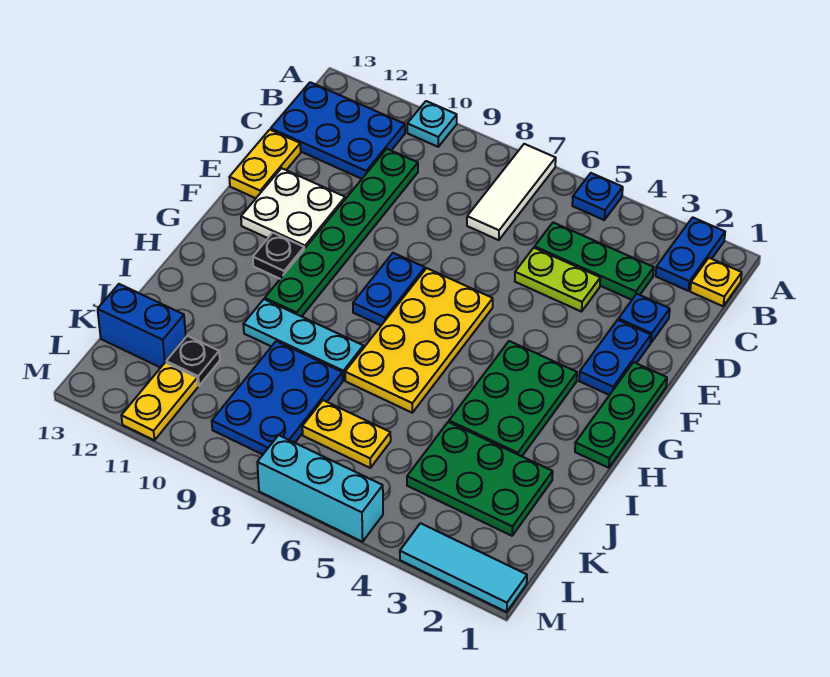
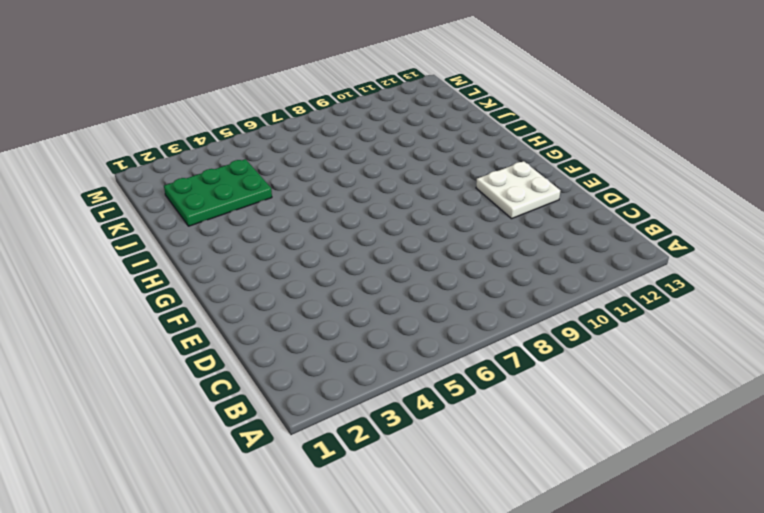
none -> blue 1x2 plate [656,217,725,291]
none -> blue 1x1 plate [572,173,623,220]
none -> white 1x3 tile [467,144,556,240]

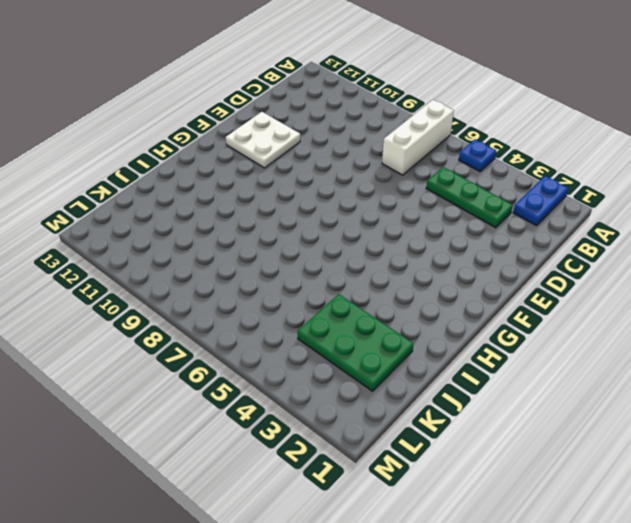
white 1x3 brick [382,100,454,175] -> white 1x3 tile [467,144,556,240]
none -> cyan 1x1 plate [407,101,457,147]
none -> yellow 1x1 plate [690,258,742,306]
none -> blue 2x3 plate [271,82,405,179]

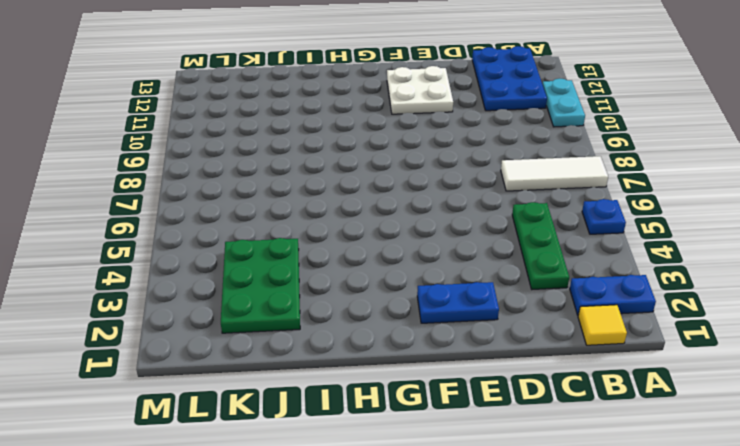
cyan 1x2 plate [542,78,585,127] -> cyan 1x1 plate [407,101,457,147]
yellow 1x1 tile [578,305,627,345] -> yellow 1x1 plate [690,258,742,306]
none -> green 1x6 plate [265,149,418,317]
none -> blue 1x1 plate [618,294,670,343]
none -> lime 1x2 plate [515,248,600,312]

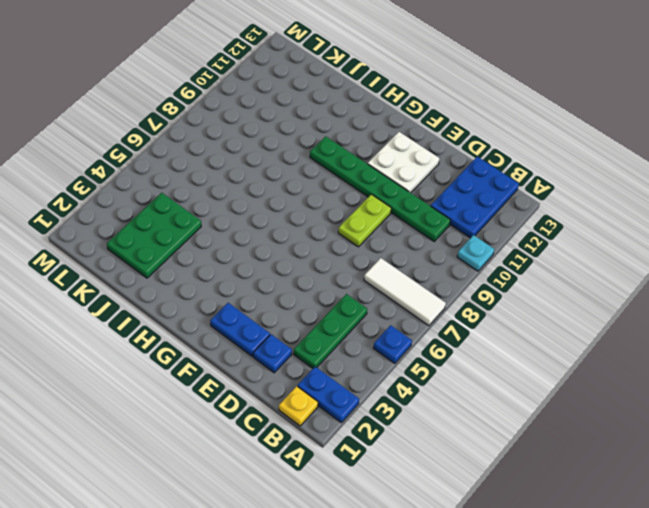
lime 1x2 plate [338,194,391,247] -> lime 1x2 plate moved to [515,248,600,312]
none -> yellow 1x2 plate [229,130,301,198]
none -> green 1x3 plate [575,362,667,468]
none -> yellow 2x4 plate [345,268,493,413]

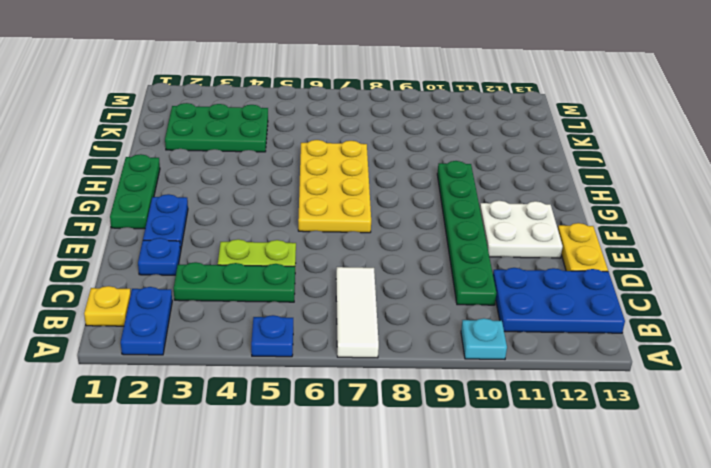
none -> blue 1x2 plate [353,253,425,325]
none -> green 2x3 plate [449,341,577,456]
none -> black 1x1 plate [253,233,304,279]

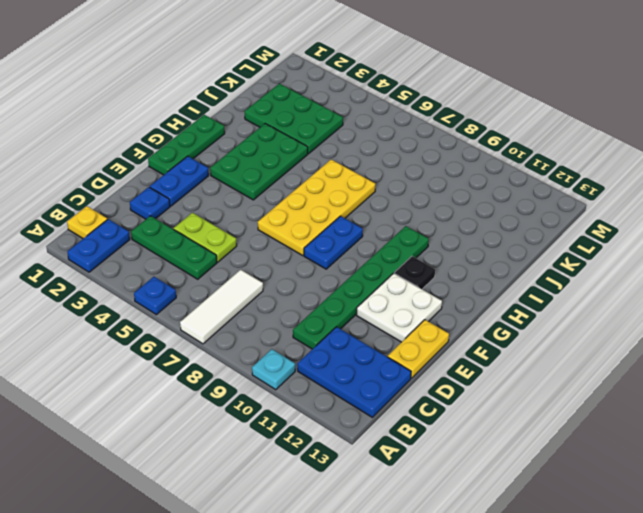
none -> cyan 1x3 plate [243,299,363,380]
none -> blue 2x3 plate [212,341,343,455]
none -> yellow 1x2 plate [302,400,391,468]

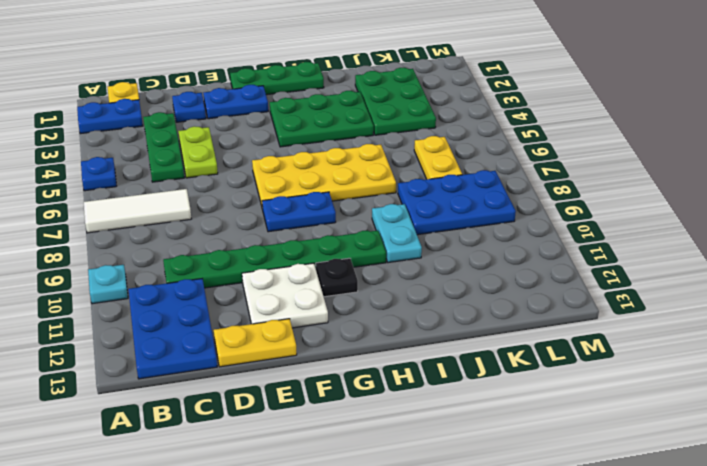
cyan 1x2 plate [372,204,422,263] -> cyan 1x3 plate [243,299,363,380]
none -> black 1x1 plate [166,336,220,386]
none -> blue 1x2 brick [98,284,186,368]
none -> yellow 1x2 plate [121,362,198,440]

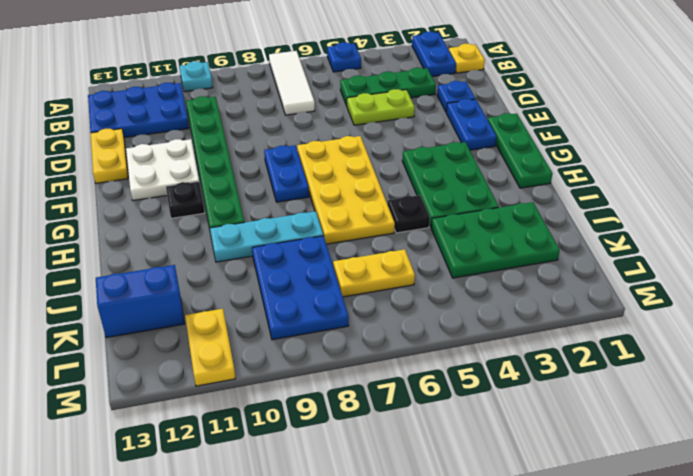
black 1x1 plate [387,195,430,233] -> black 1x1 plate moved to [166,336,220,386]
none -> cyan 1x3 tile [400,523,527,612]
none -> cyan 1x3 brick [257,435,383,542]

